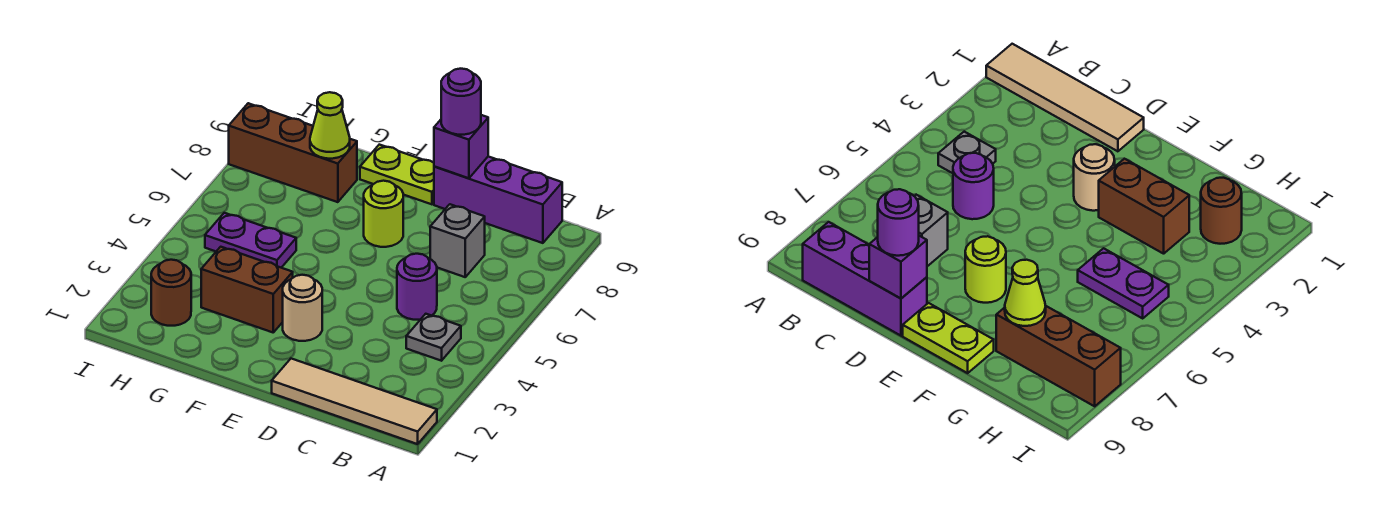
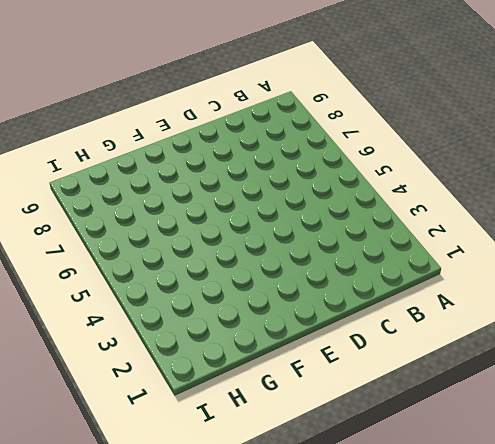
none -> tan 1x4 tile [272,359,437,444]
none -> grey 1x1 plate [406,314,461,361]
none -> purple 1x3 brick [434,157,562,243]

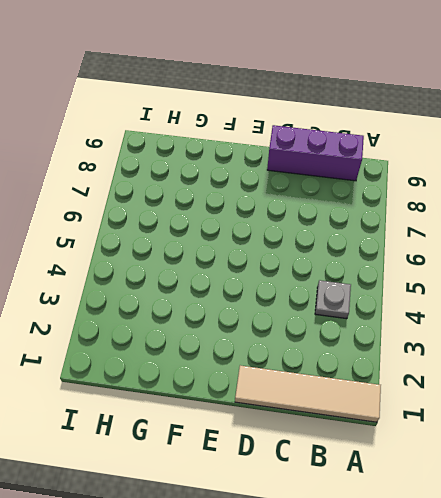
none -> purple 1x1 round brick [397,254,437,320]
none -> grey 1x1 brick [430,204,485,277]
none -> tan 1x1 round brick [283,275,322,341]

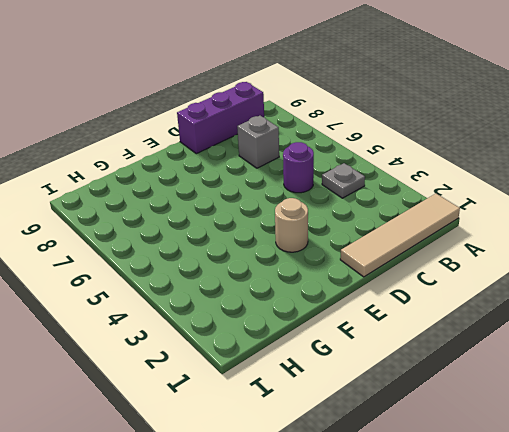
none -> lime 1x1 round brick [364,181,403,247]
none -> lime 1x2 plate [360,145,434,204]
none -> brown 1x2 brick [201,247,293,332]

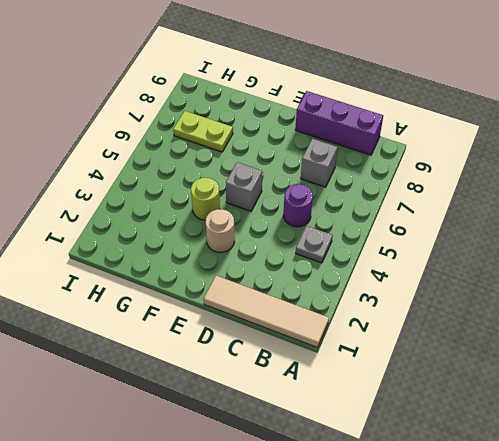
grey 1x1 brick [226,162,262,211] -> none
lime 1x1 round brick [191,178,220,220] -> lime 1x1 round brick moved to [364,181,403,247]
lime 1x2 plate [173,111,233,152] -> lime 1x2 plate moved to [360,145,434,204]
none -> brown 1x2 brick [201,247,293,332]
none -> purple 1x2 plate [205,213,296,268]
none -> brown 1x3 brick [229,103,357,202]

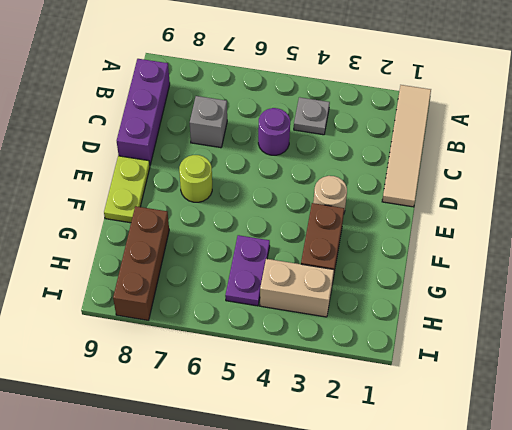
tan 1x2 brick [260,259,334,317] -> none
none -> brown 1x1 round brick [151,260,191,326]
none -> purple 1x1 brick [434,115,488,178]
none -> lime 1x1 cone [310,92,350,159]

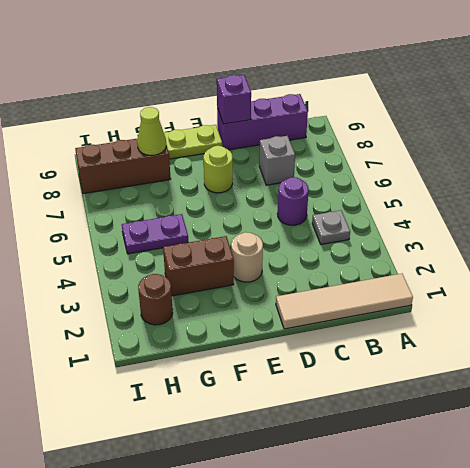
none -> purple 1x1 round brick [441,69,481,135]

